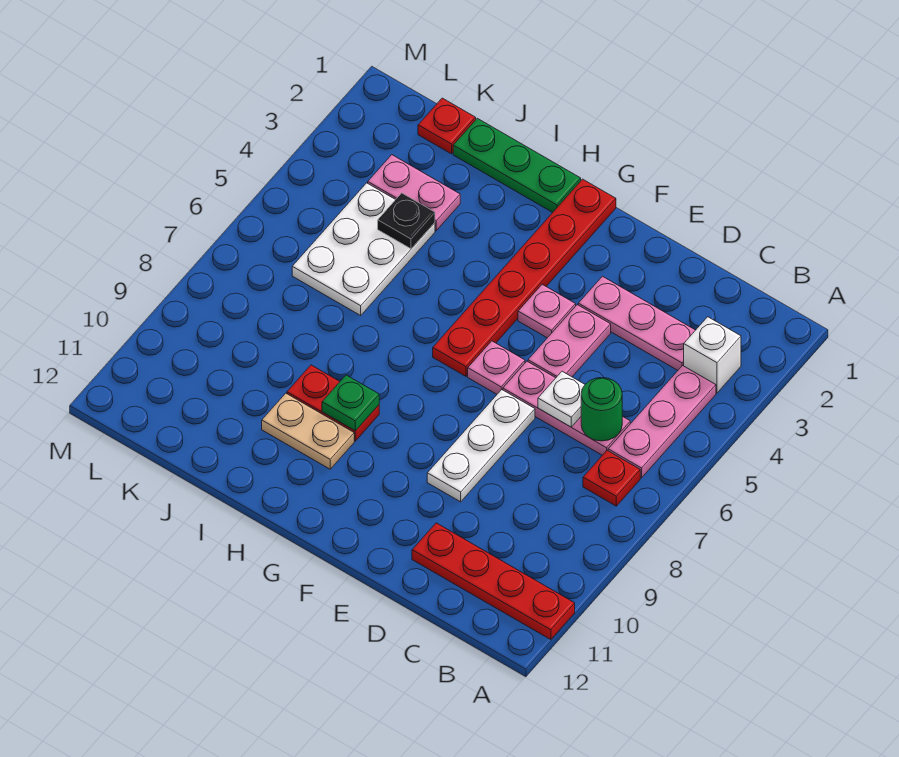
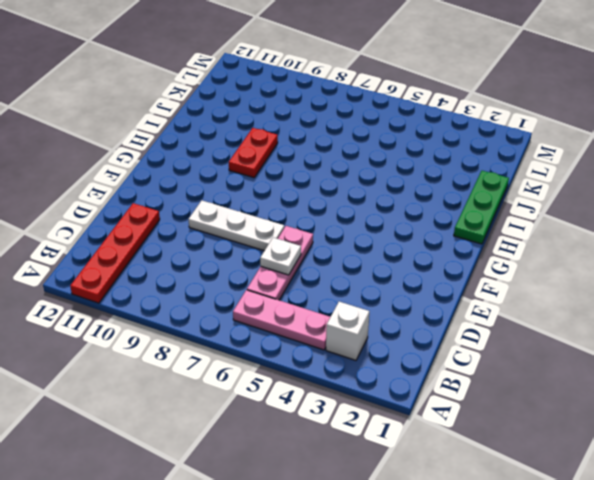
none -> red 1x1 plate [583,451,640,506]
none -> pink 1x3 plate [578,276,695,370]
none -> pink 1x2 plate [528,305,611,378]

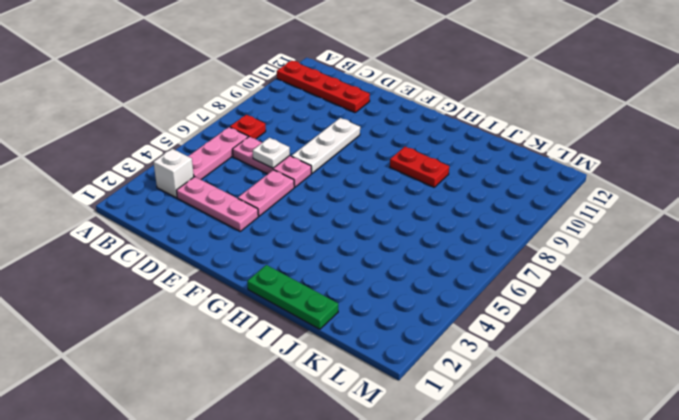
none -> pink 1x1 plate [518,284,576,338]
none -> pink 1x1 plate [468,341,525,394]
none -> red 1x6 plate [433,179,616,376]

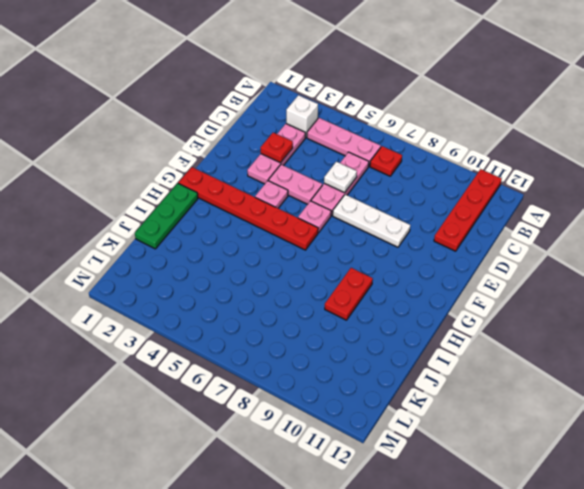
red 1x1 plate [260,133,293,163] -> red 1x1 plate moved to [418,98,476,154]
none -> tan 1x2 plate [262,393,354,469]
none -> pink 1x2 plate [368,155,460,231]
none -> white 2x3 plate [292,183,435,315]

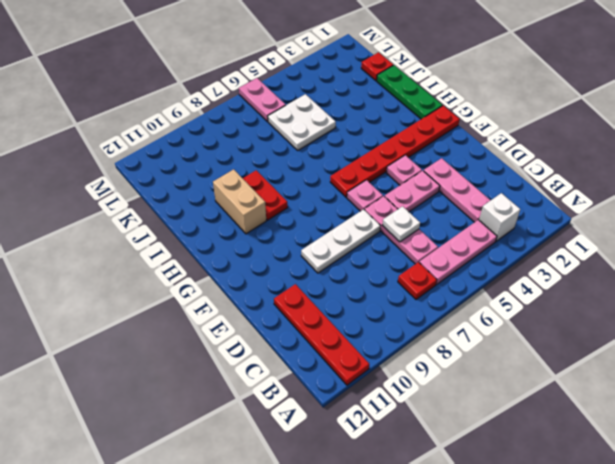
tan 1x2 brick [213,169,266,234] -> tan 1x2 plate [262,393,354,469]
white 2x2 plate [268,94,336,150] -> white 2x3 plate [292,183,435,315]
pink 1x2 plate [239,78,286,121] -> pink 1x2 plate moved to [368,155,460,231]
none -> green 1x1 round brick [581,378,622,441]
none -> green 1x1 plate [322,375,379,431]
none -> black 1x1 plate [378,193,435,249]

